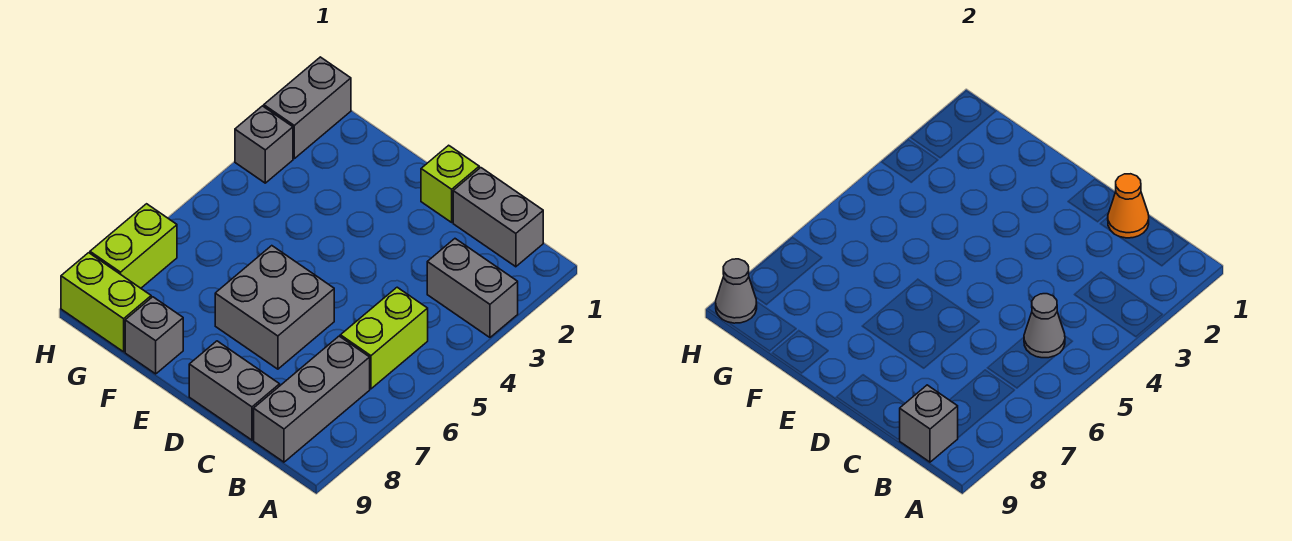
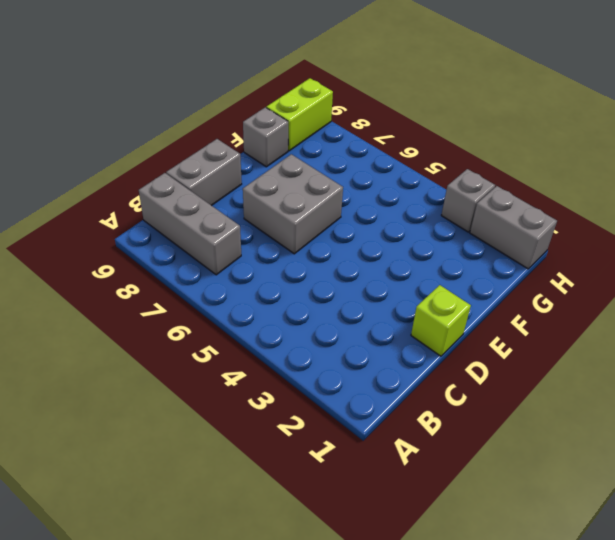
none -> grey 1x2 brick [427,239,518,337]
none -> grey 1x2 brick [453,168,543,267]
none -> lime 1x2 brick [340,287,428,389]

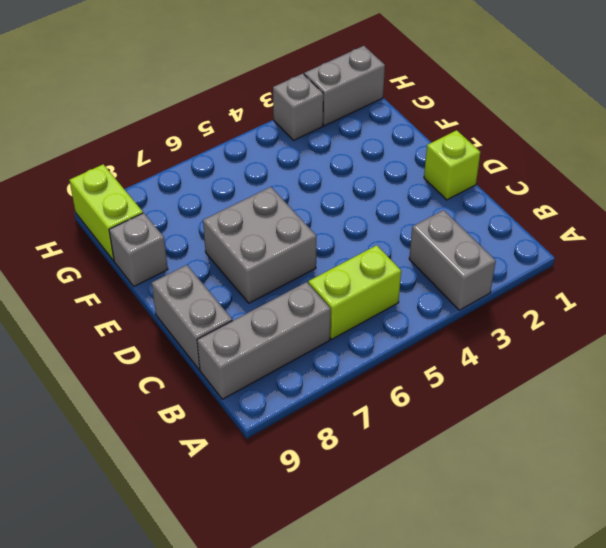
none -> grey 1x2 brick [453,168,543,267]
none -> lime 1x2 brick [90,204,177,288]
none -> grey 1x1 cone [1024,294,1065,358]

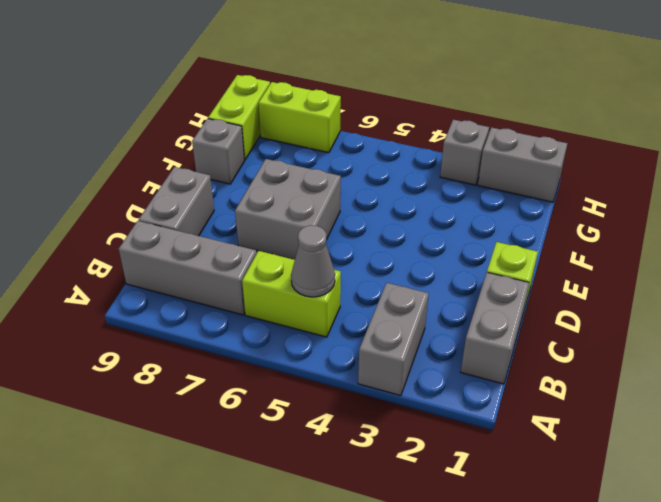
none -> grey 1x1 brick [900,385,958,462]
none -> orange 1x1 cone [1108,174,1149,238]
none -> grey 1x1 cone [716,259,757,323]

